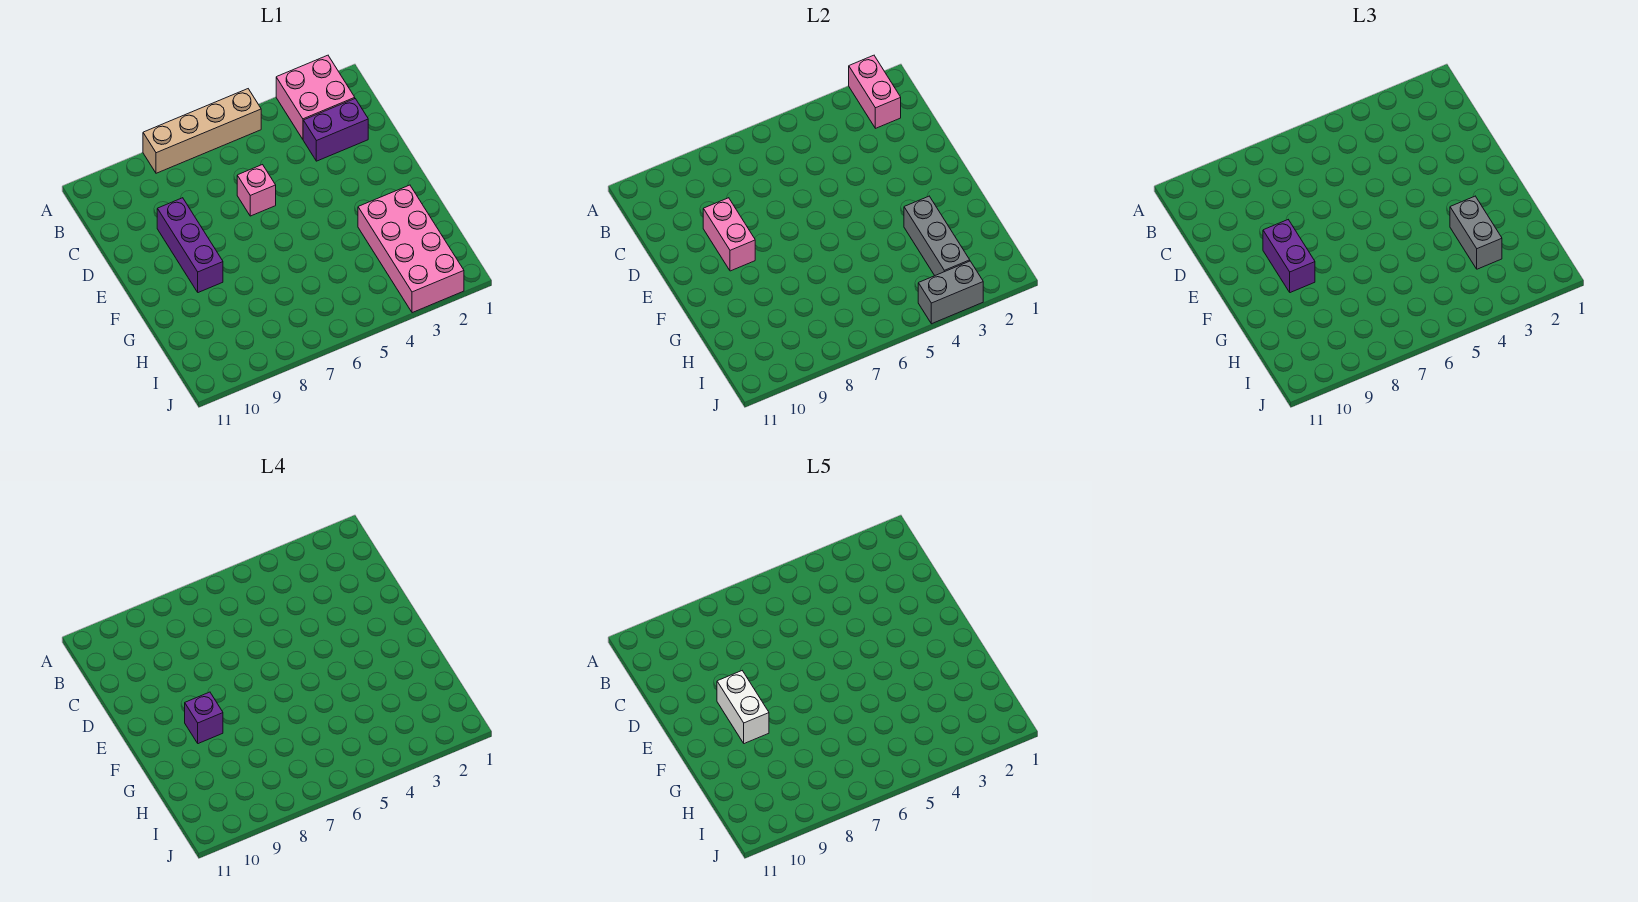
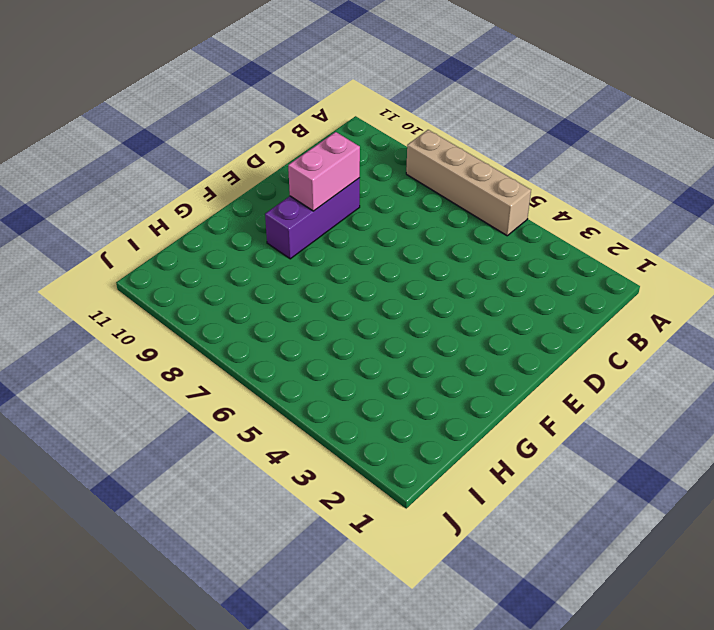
none -> pink 2x2 brick [276,55,355,139]
none -> purple 1x2 brick [303,99,368,161]
none -> pink 1x1 brick [237,165,276,216]

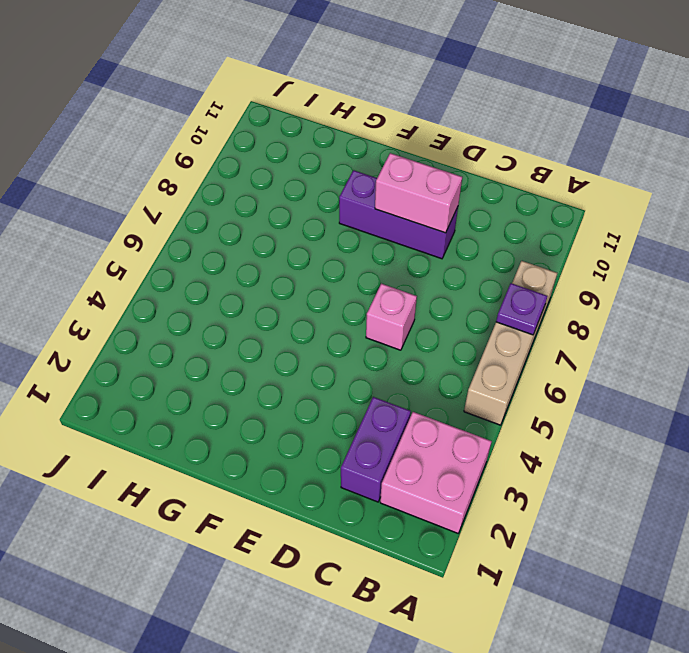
purple 1x1 plate [496,283,547,335] -> none
none -> pink 2x4 brick [358,185,464,313]
none -> pink 1x2 brick [849,55,901,128]
none -> grey 1x3 brick [904,196,970,275]

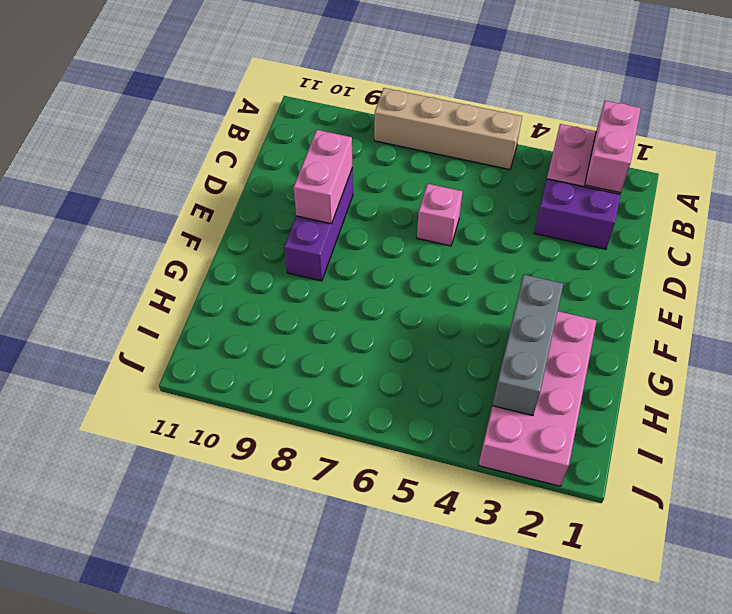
none -> grey 1x2 brick [918,261,983,324]
none -> purple 1x2 brick [1263,220,1315,293]
none -> grey 1x2 brick [1450,196,1502,269]

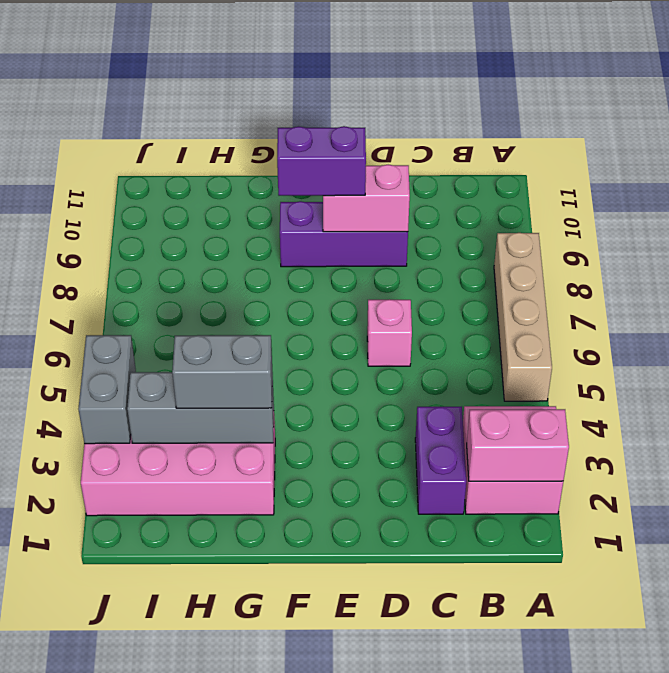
none -> purple 1x1 brick [185,692,223,744]
none -> white 1x2 brick [717,671,769,744]

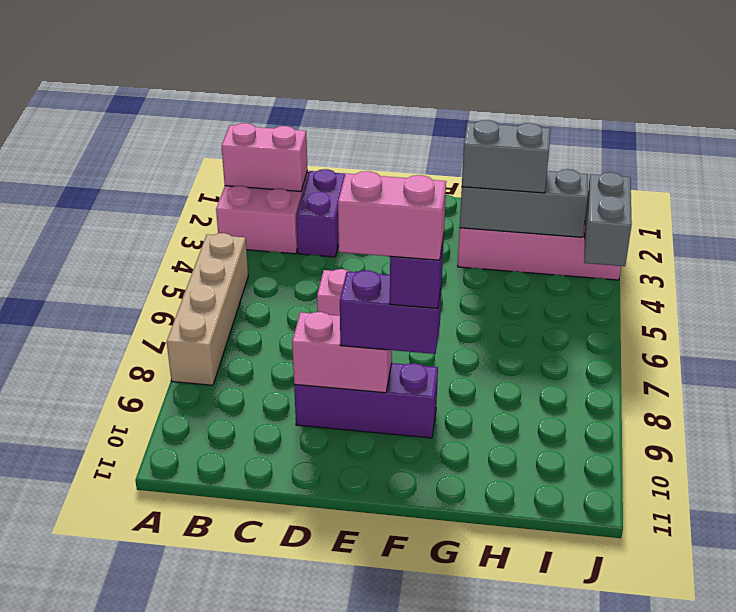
pink 1x2 brick [338,171,446,260] -> white 1x2 brick [717,671,769,744]

